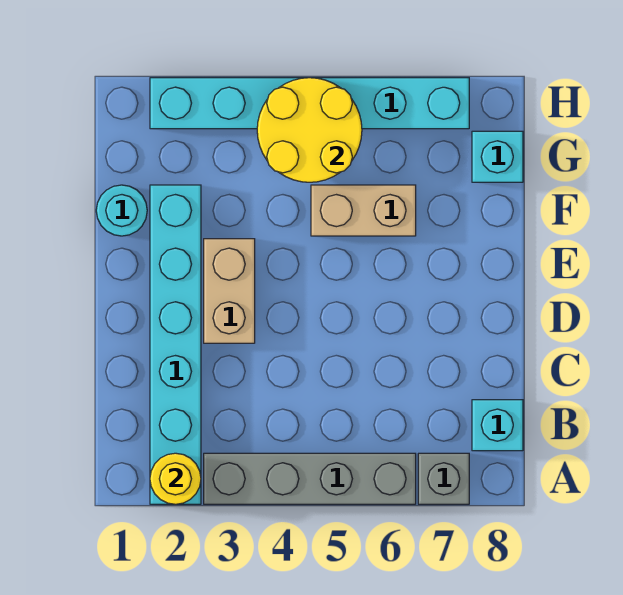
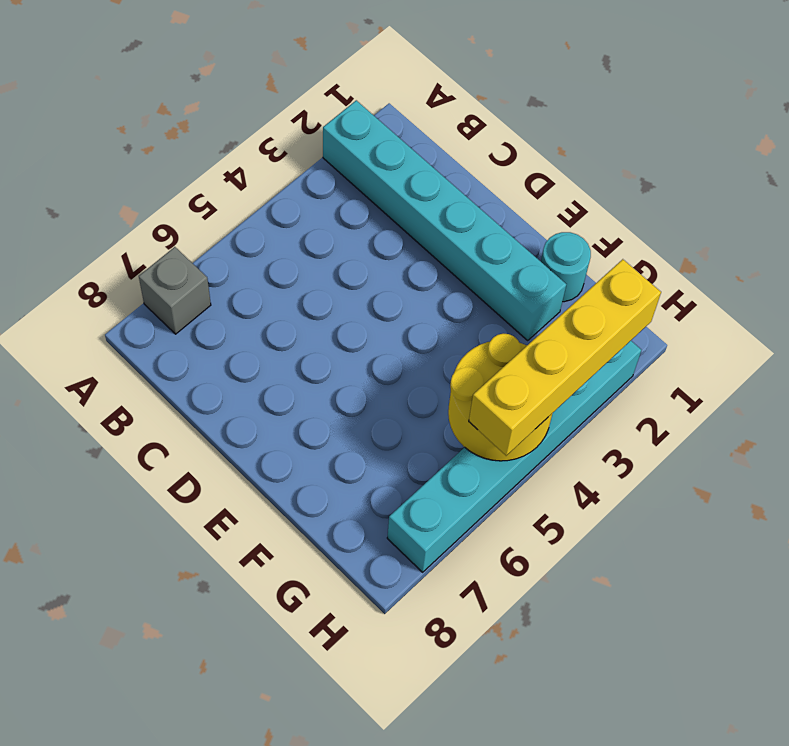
yellow 1x4 brick [469,259,661,456] -> none
none -> grey 1x4 brick [204,453,416,504]
none -> cyan 1x1 brick [472,400,523,451]

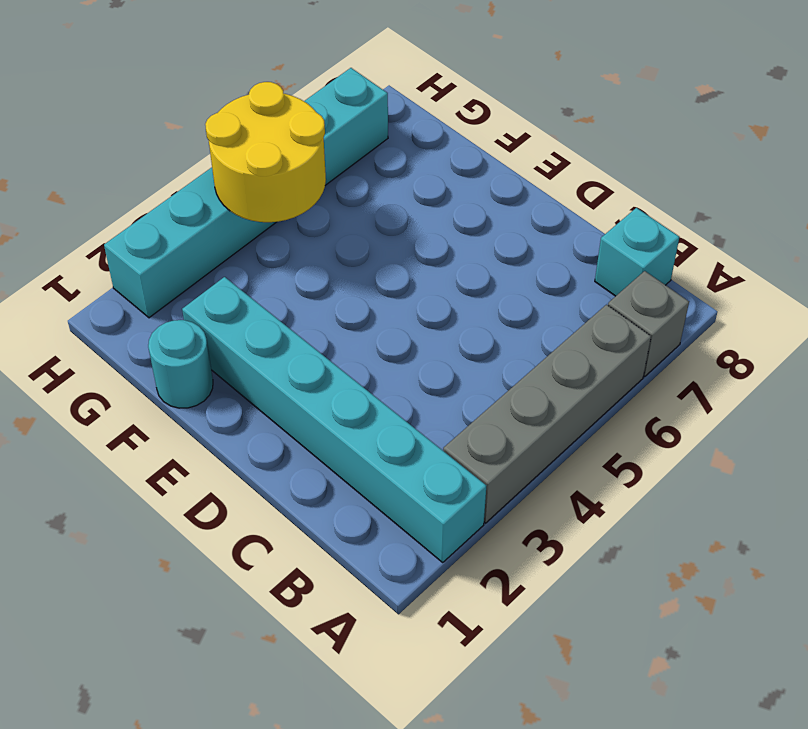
none -> tan 1x2 brick [204,239,255,343]
none -> tan 1x2 brick [311,185,416,236]

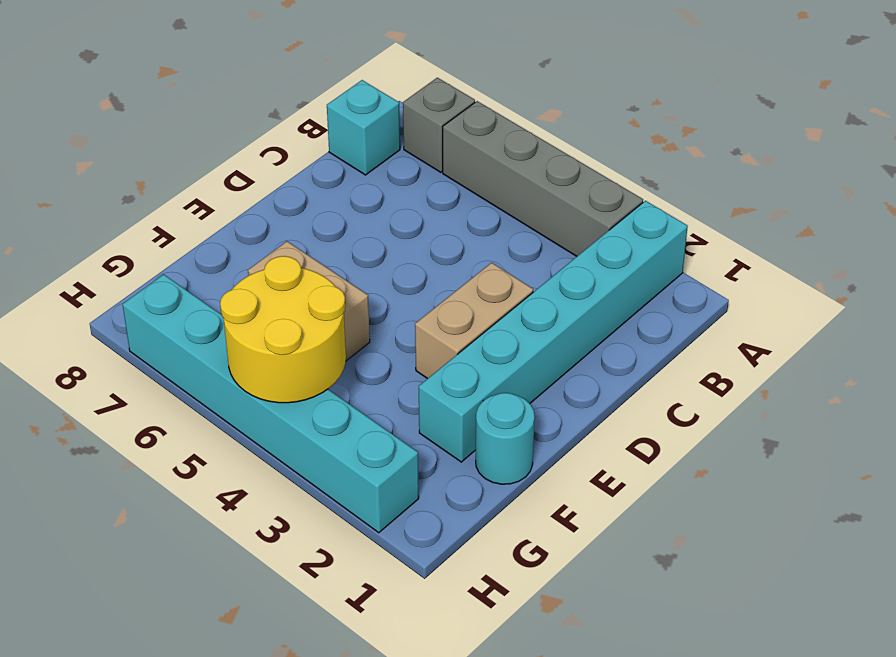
none -> cyan 1x1 brick [472,131,523,182]
none -> yellow 1x1 round brick [150,453,201,504]

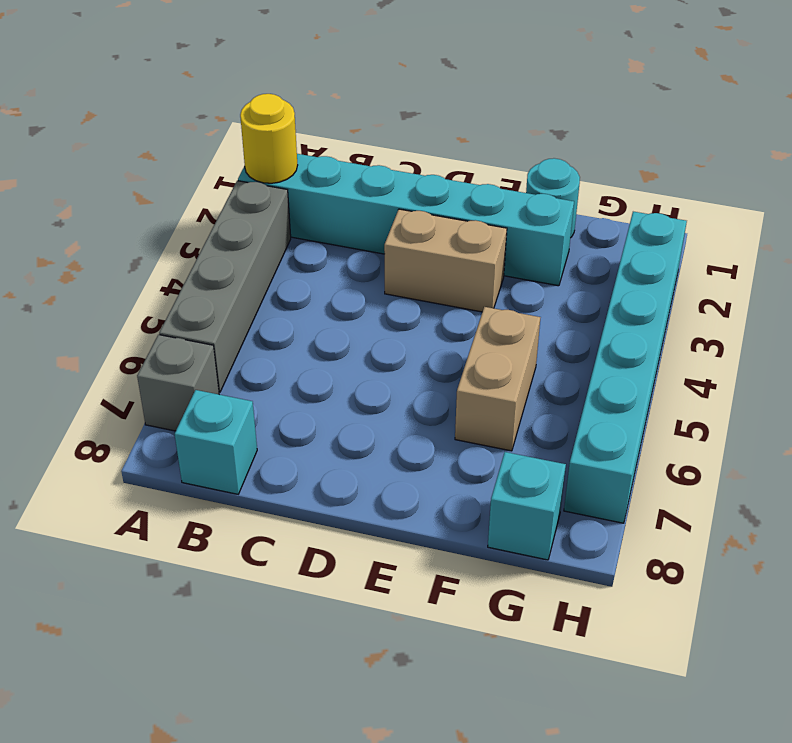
none -> yellow 2x2 round brick [257,78,362,182]

